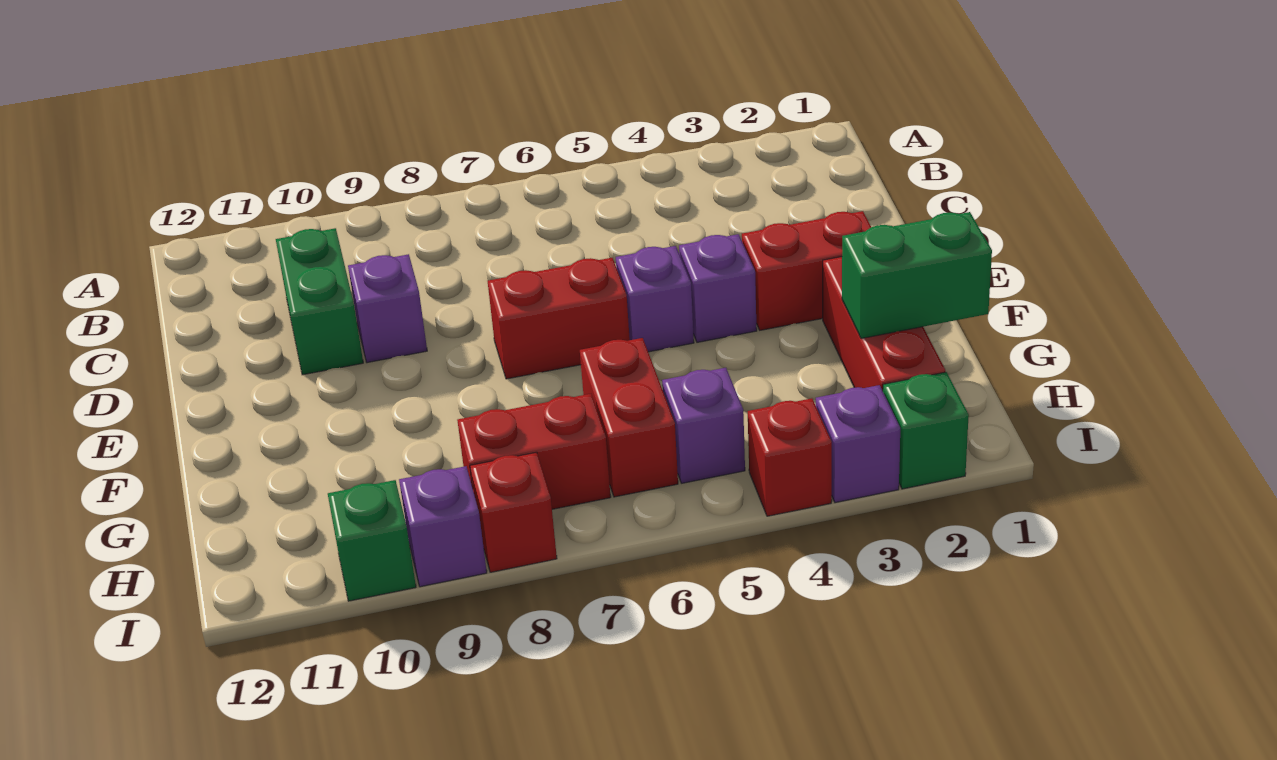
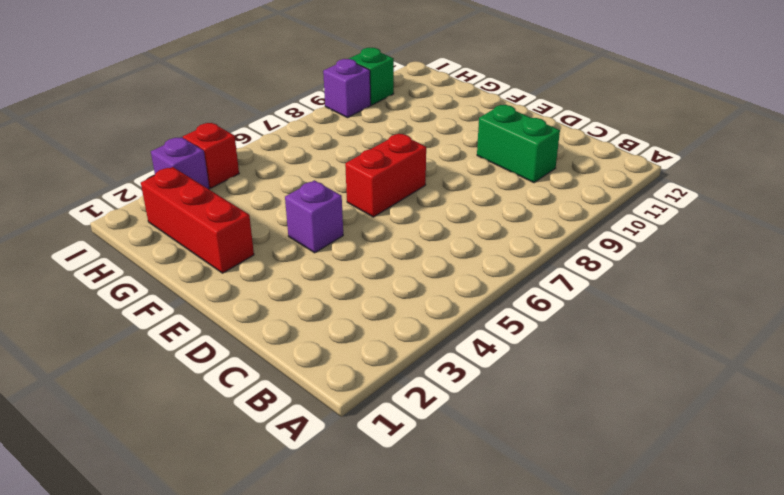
none -> purple 1x1 brick [348,254,427,363]
none -> red 1x2 brick [742,211,871,330]
none -> purple 1x1 brick [616,246,694,352]

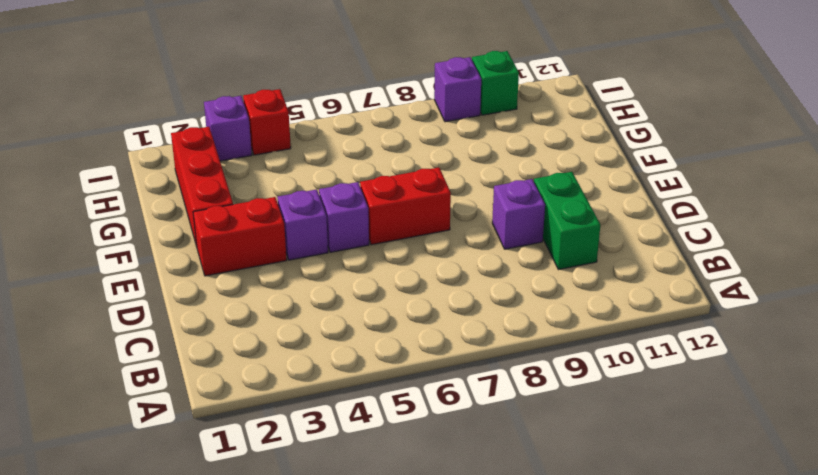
none -> red 1x2 brick [580,338,678,497]
none -> purple 1x1 brick [662,368,745,483]
none -> red 1x2 brick [457,394,611,509]

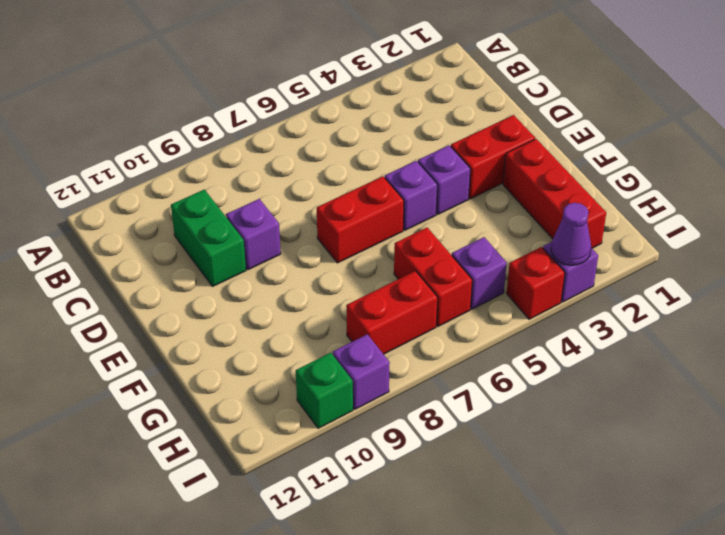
purple 1x1 cone [551,203,591,265] -> none
none -> green 1x1 brick [883,372,969,489]
none -> red 1x1 brick [470,452,557,572]
none -> green 1x2 brick [842,212,992,339]

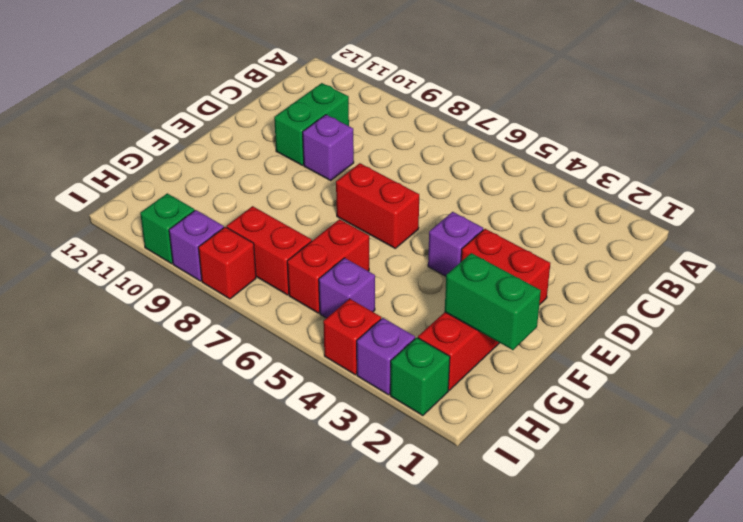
none -> purple 1x1 brick [616,246,694,352]

